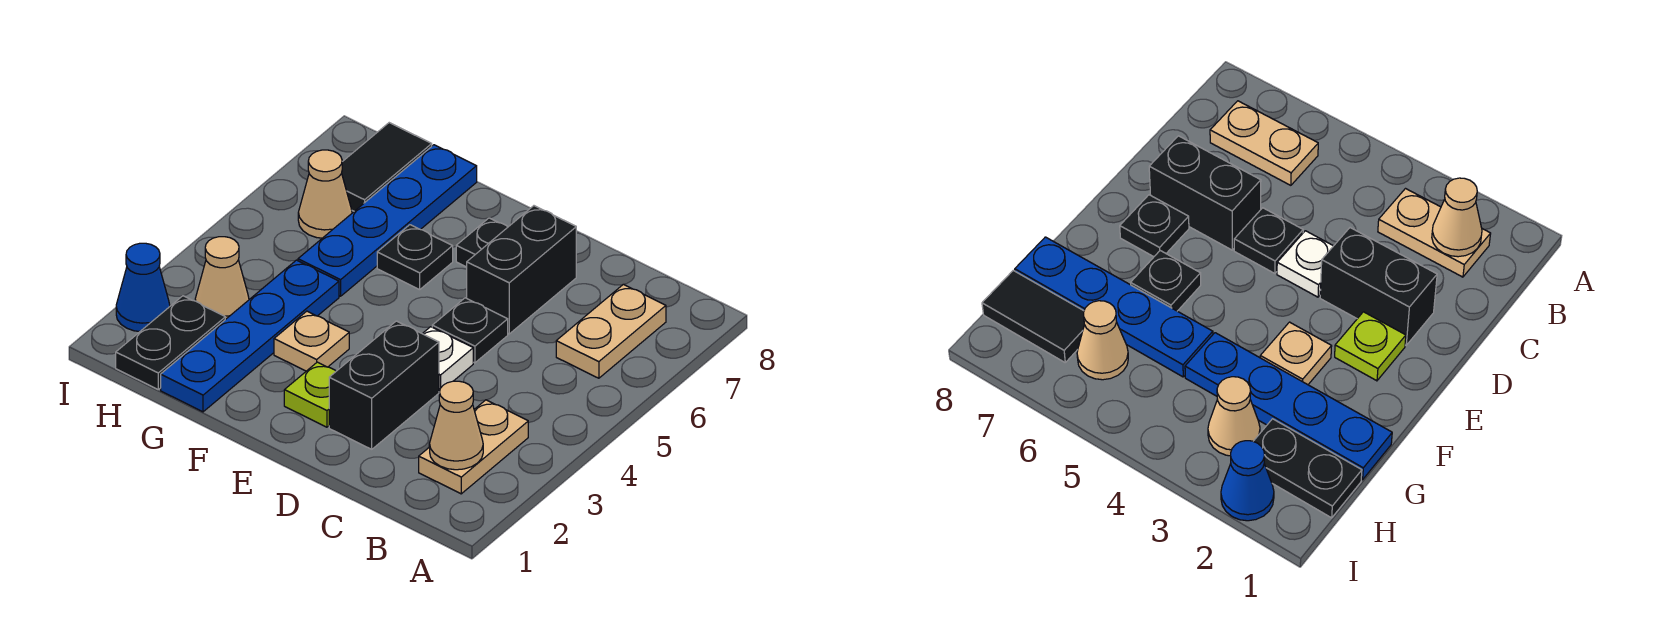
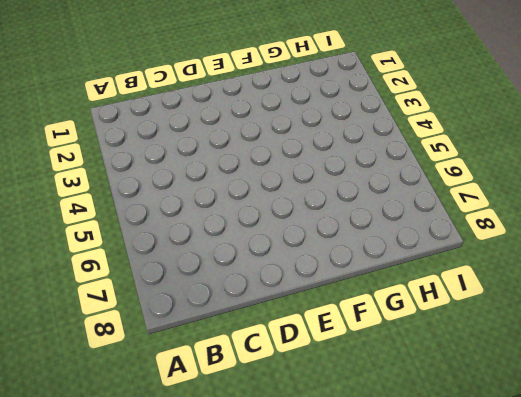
none -> tan 1x2 plate [419,400,528,494]
none -> tan 1x2 plate [556,284,666,378]
none -> black 1x2 brick [329,321,439,449]

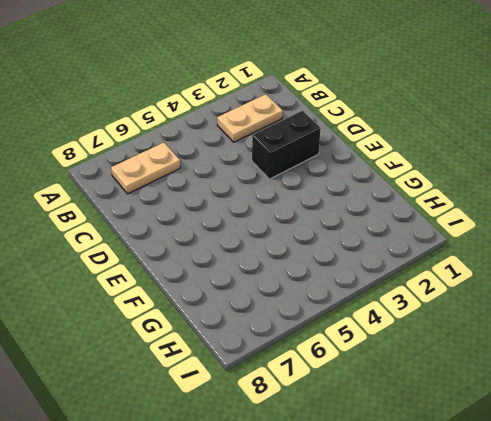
none -> white 1x1 plate [422,327,473,391]
none -> black 1x1 plate [432,298,508,363]
none -> black 1x2 brick [467,206,576,334]

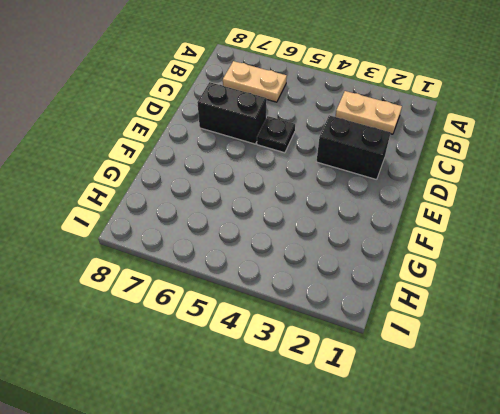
none -> white 1x1 plate [422,327,473,391]
none -> lime 1x1 plate [284,362,336,427]
none -> black 1x1 plate [456,218,508,267]

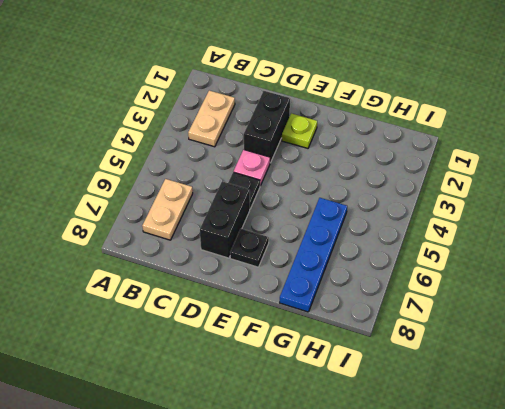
pink 1x1 plate [233,150,270,186] -> white 1x1 plate [422,327,473,391]
none -> tan 1x1 plate [274,311,349,371]
none -> black 1x1 plate [377,225,453,290]
none -> blue 1x4 plate [161,260,339,412]

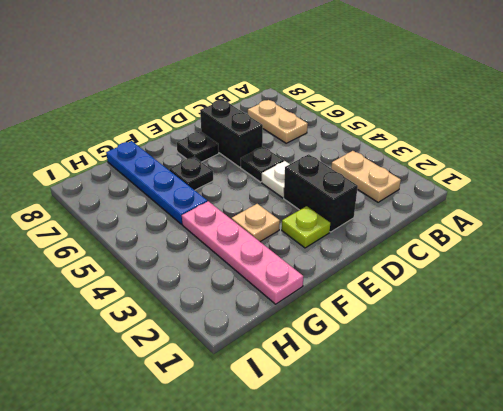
pink 1x4 plate [182,201,303,304] -> blue 1x4 plate [161,260,339,412]
none -> black 1x2 plate [116,296,225,389]
none -> tan 1x1 cone [195,237,249,320]
none -> tan 1x1 cone [298,150,352,238]

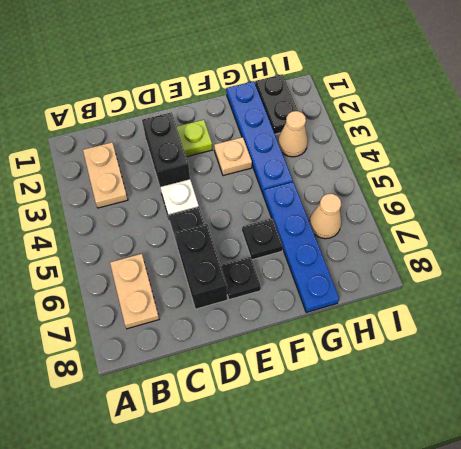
none -> black 1x2 tile [342,123,432,211]
none -> blue 1x1 cone [116,243,170,331]
none -> tan 1x1 cone [430,381,483,470]

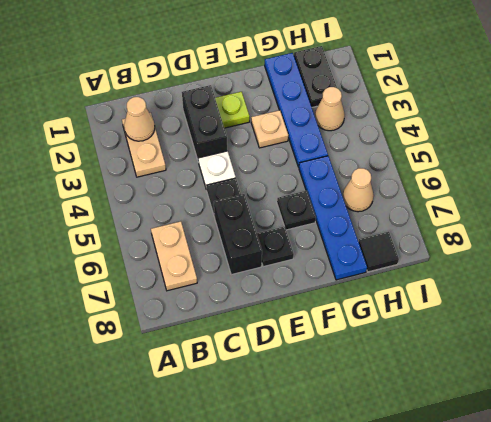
black 1x1 tile [359,232,399,272] -> black 1x2 tile [342,123,432,211]
none -> blue 1x1 cone [116,243,170,331]

